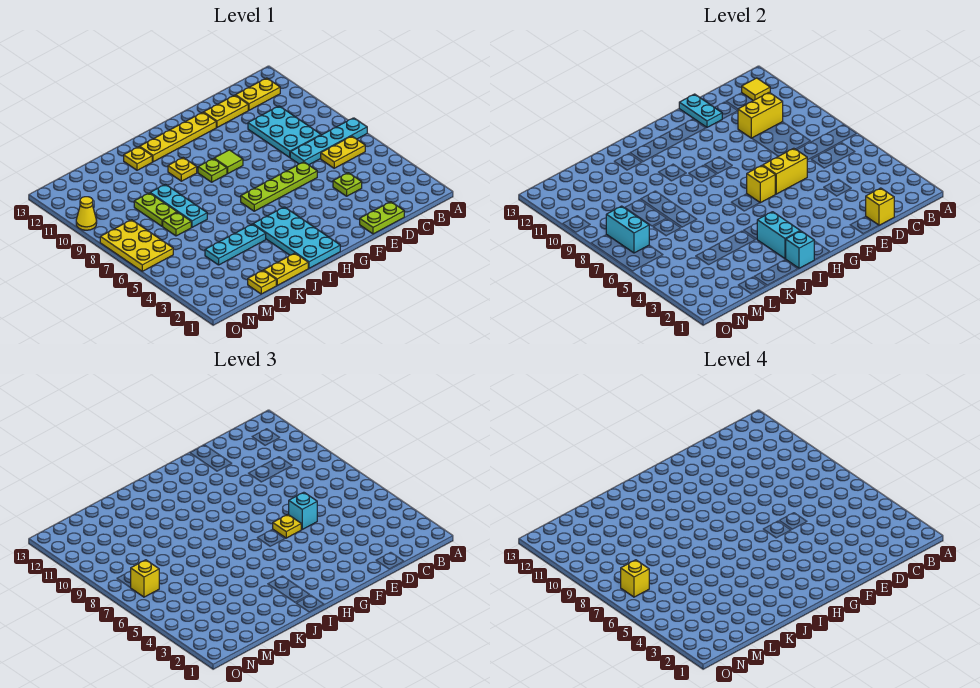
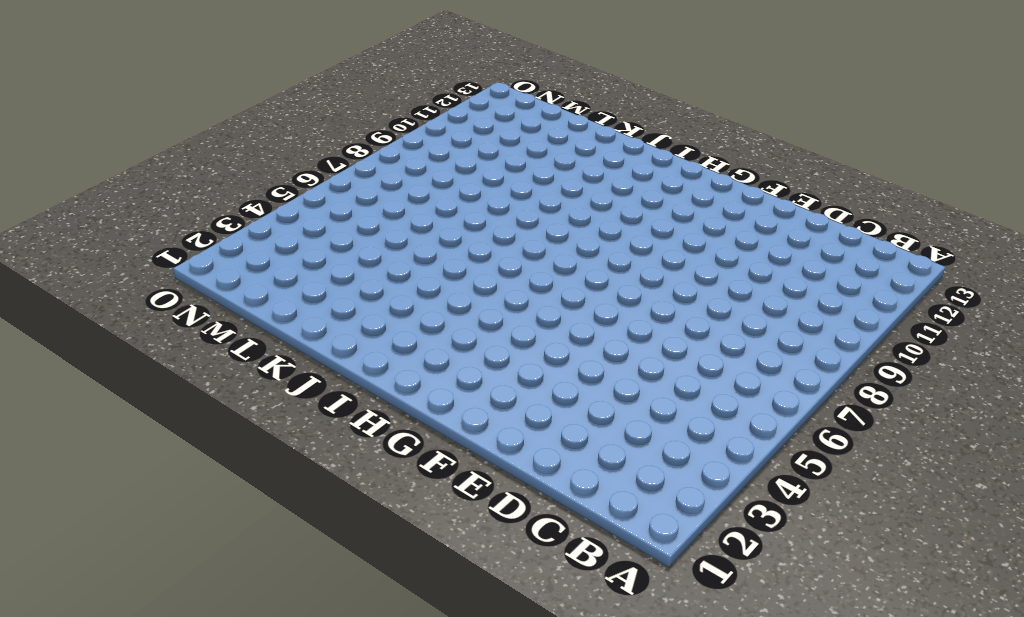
none -> cyan 1x4 plate [290,118,367,165]
none -> yellow 1x2 plate [321,136,365,168]
none -> yellow 1x2 plate [236,78,280,110]
none -> cyan 2x3 plate [248,106,321,157]

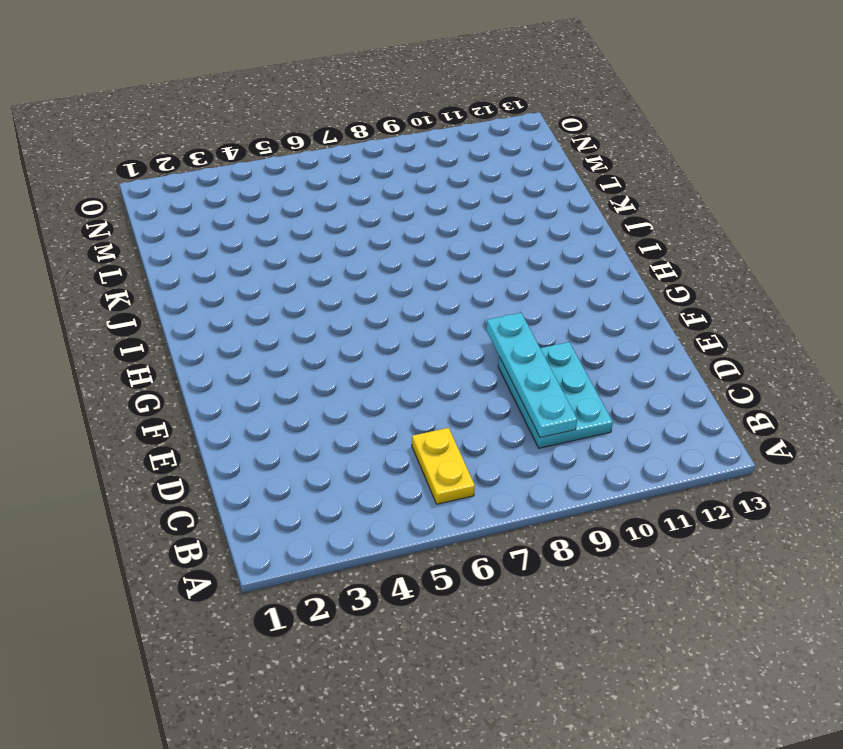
cyan 2x3 plate [498,342,613,448] -> cyan 2x3 plate turned to [248,106,321,157]
cyan 1x4 plate [486,313,577,438] -> cyan 1x4 plate moved to [290,118,367,165]
none -> yellow 1x2 plate [236,78,280,110]
none -> lime 1x2 plate [360,202,404,234]
none -> lime 1x1 plate [333,173,362,196]
none -> yellow 1x2 plate [204,95,248,127]

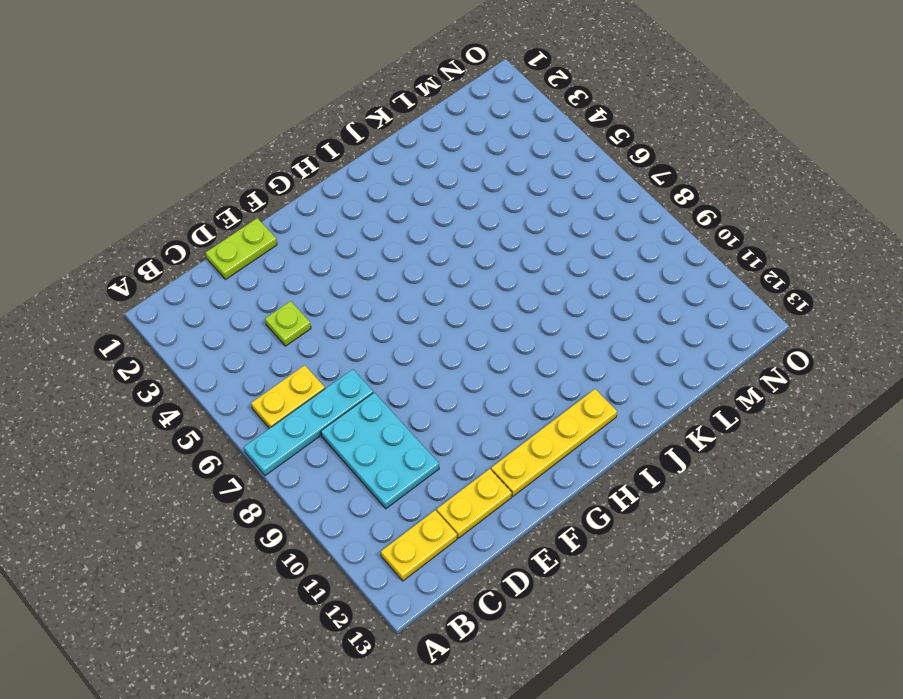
none -> lime 1x4 plate [241,162,317,211]
none -> lime 1x1 tile [214,150,243,174]
none -> cyan 2x4 plate [253,207,340,268]
none -> lime 1x1 plate [198,159,227,182]

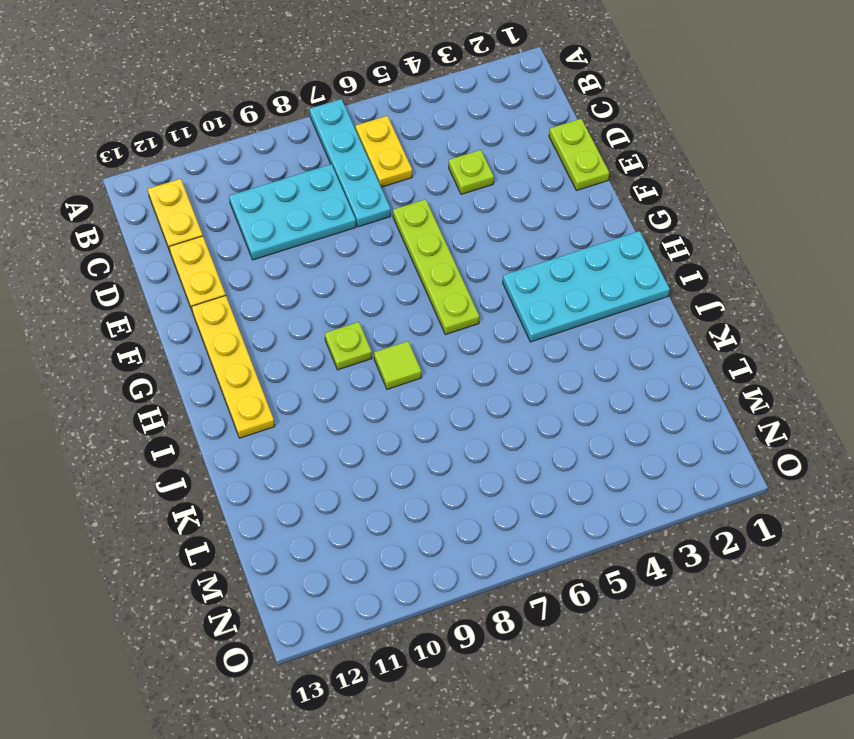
lime 1x1 tile [374,341,421,389] -> lime 1x1 tile moved to [214,150,243,174]
none -> yellow 1x1 plate [168,158,197,181]
none -> yellow 1x2 plate [264,253,308,285]
none -> cyan 1x3 plate [205,224,266,265]
none -> yellow 1x1 plate [124,147,152,170]

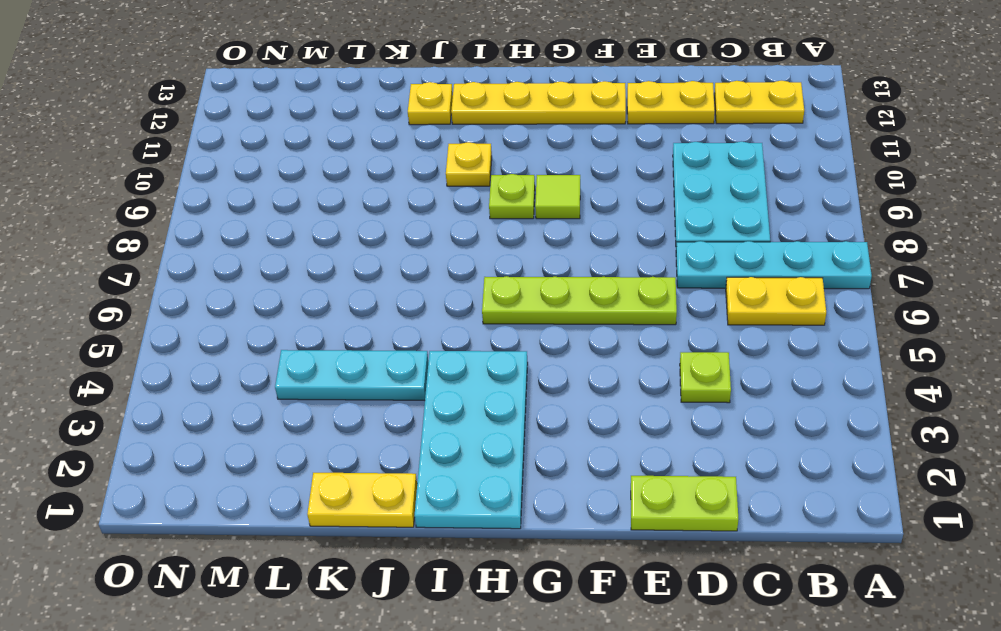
none -> cyan 1x3 plate [150,184,207,227]
none -> yellow 1x1 plate [248,270,276,294]
none -> lime 1x1 plate [163,212,191,236]
none -> lime 1x2 plate [134,193,177,226]

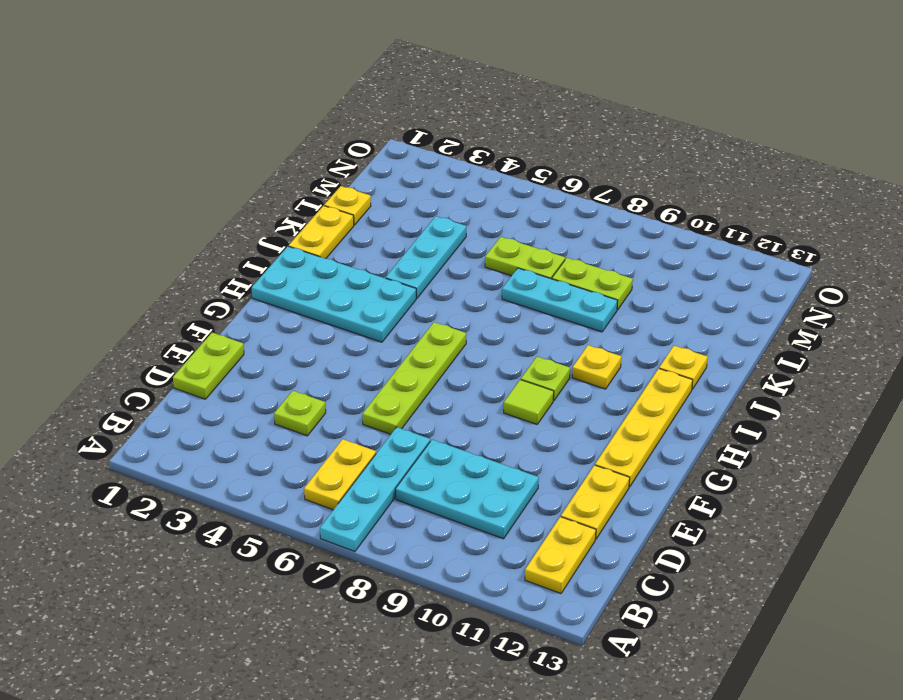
lime 1x2 plate [485,237,565,279] -> lime 1x1 plate [163,212,191,236]
none -> yellow 2x3 plate [100,220,173,271]
none -> yellow 1x1 cone [76,197,97,230]
none -> yellow 1x1 tile [742,78,770,101]
none -> yellow 1x2 brick [738,93,783,138]

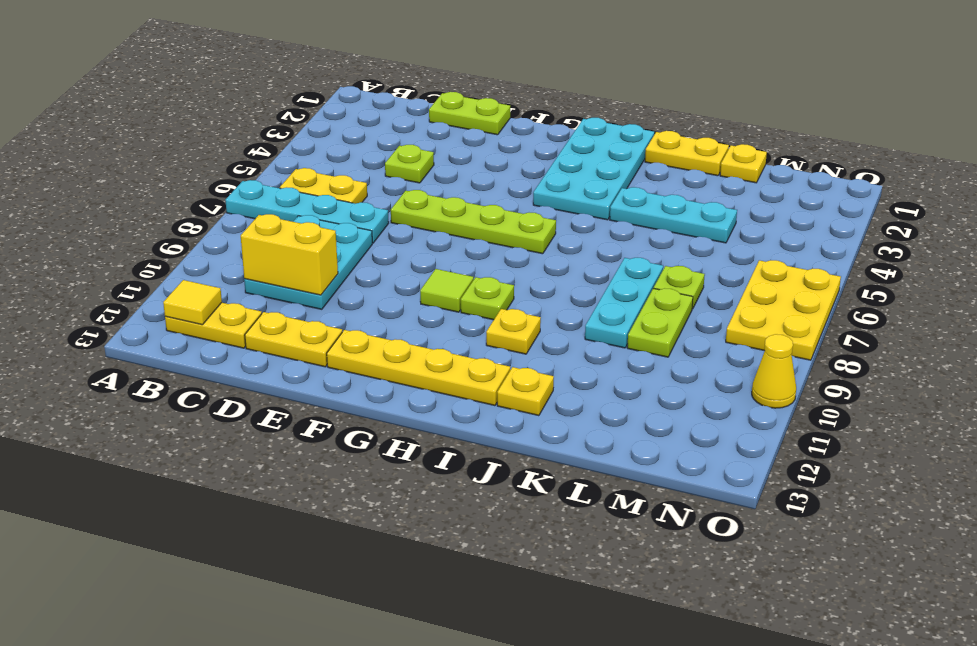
none -> yellow 1x1 brick [866,188,894,226]
none -> yellow 1x2 brick [763,148,807,194]
none -> cyan 1x2 plate [679,94,722,127]
none -> yellow 1x1 brick [747,166,775,203]

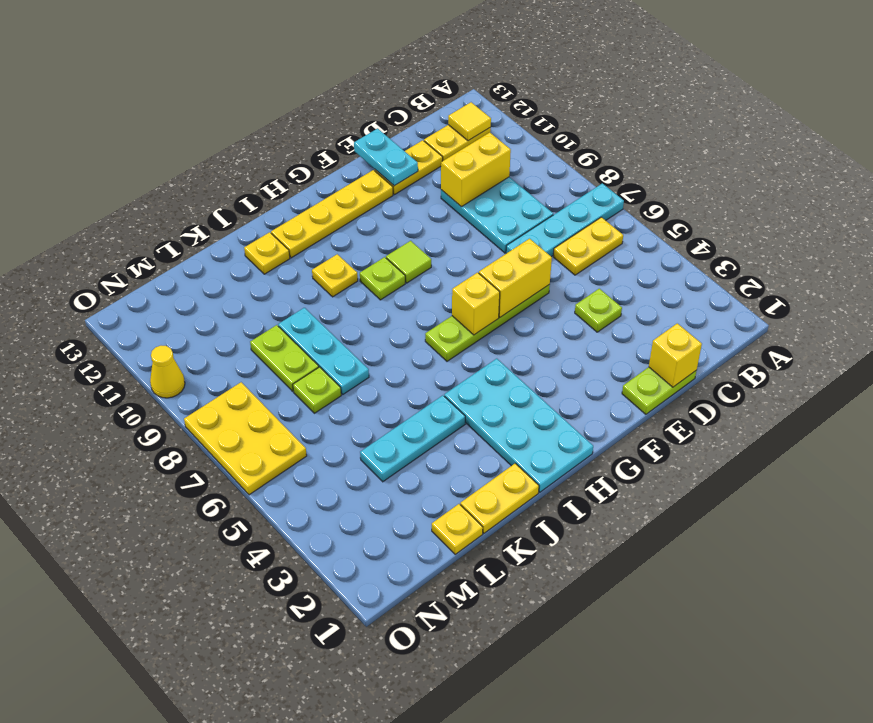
none -> cyan 1x1 brick [785,231,814,268]
none -> cyan 1x2 brick [757,212,800,258]
none -> cyan 1x2 brick [606,206,649,253]
none -> cyan 1x1 brick [289,492,317,529]

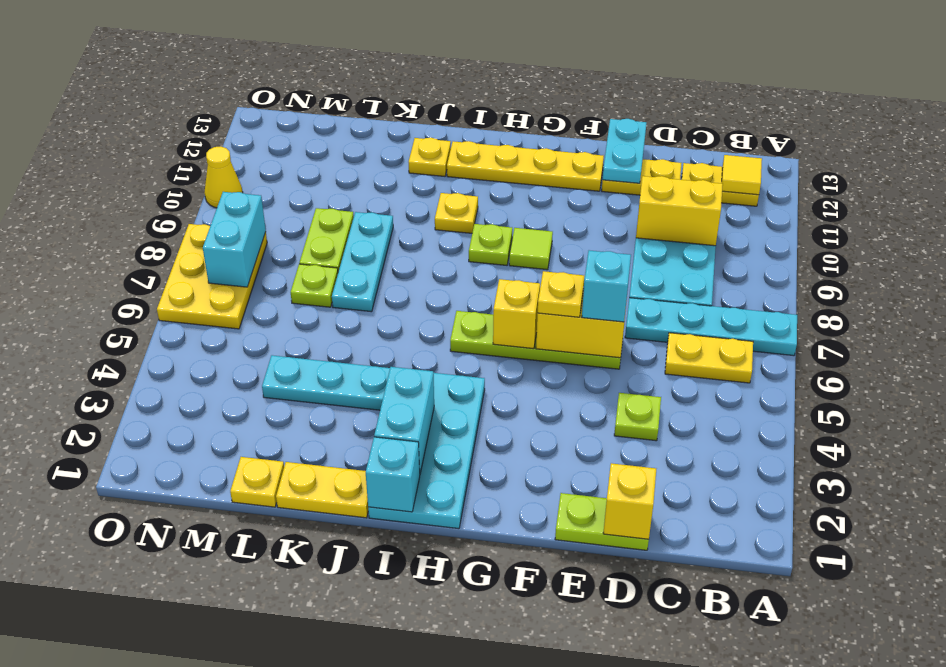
none -> yellow 1x1 brick [131,560,159,597]
none -> yellow 1x1 brick [621,560,649,597]

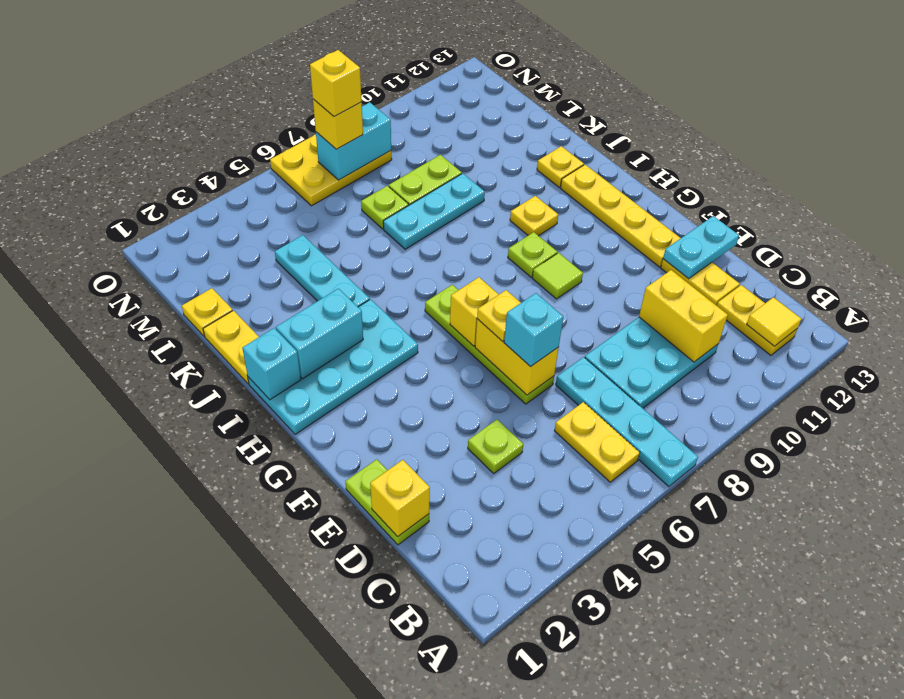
none -> yellow 1x1 cone [76,197,97,230]

